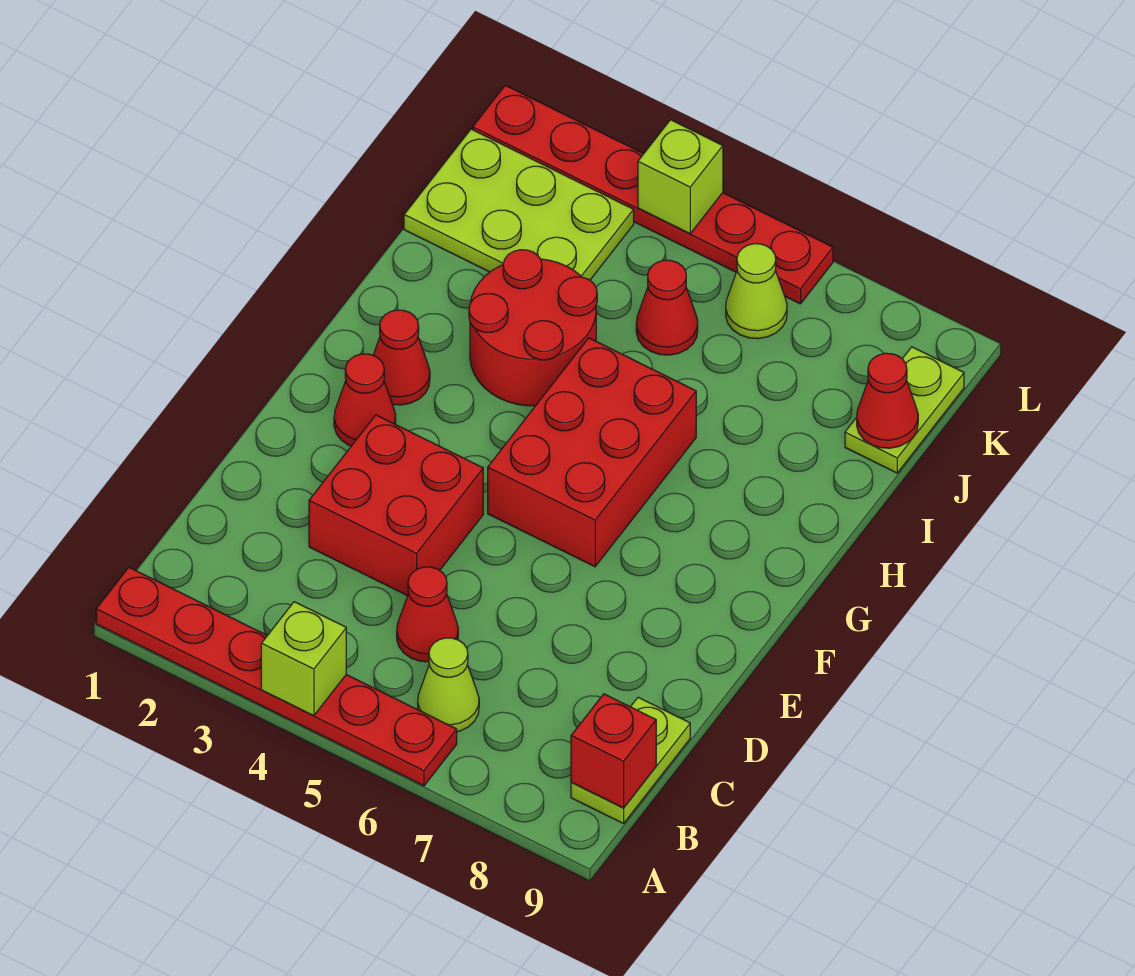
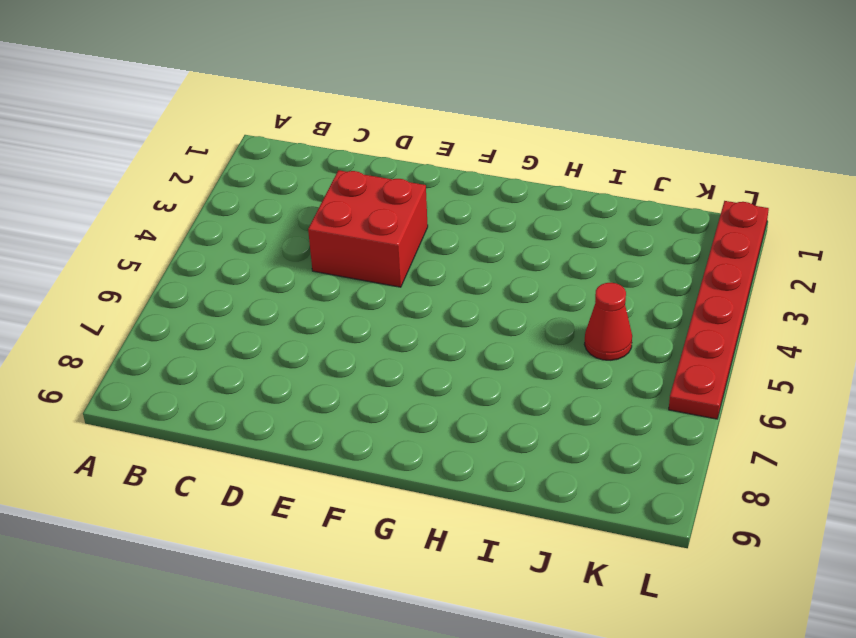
none -> red 1x6 plate [96,567,457,786]
none -> lime 1x1 cone [418,638,479,732]
none -> lime 1x2 plate [571,697,690,824]

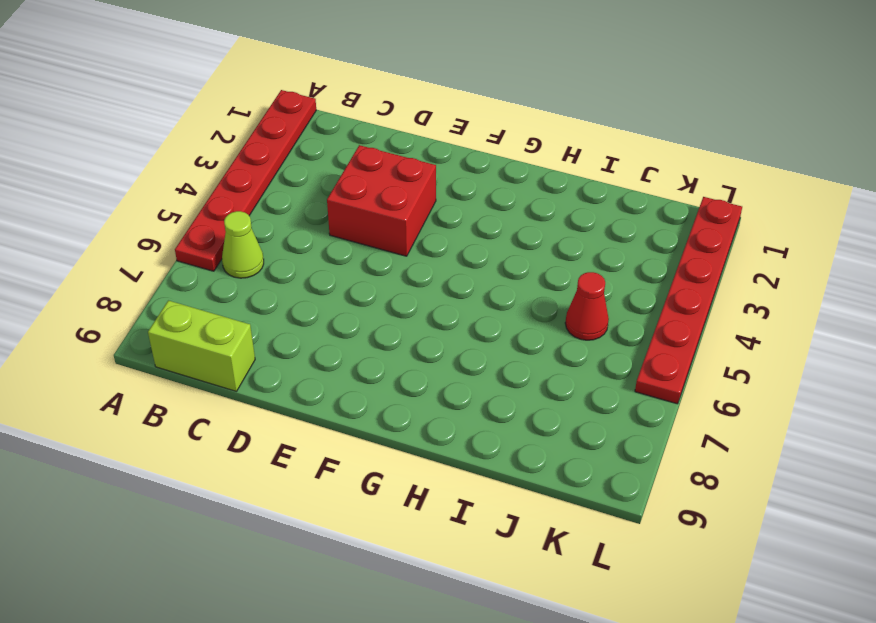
lime 1x2 brick [148,301,255,391] -> lime 1x2 plate [571,697,690,824]
none -> red 1x1 cone [397,567,458,662]
none -> red 1x1 cone [334,354,396,446]
none -> red 2x3 brick [488,338,696,567]

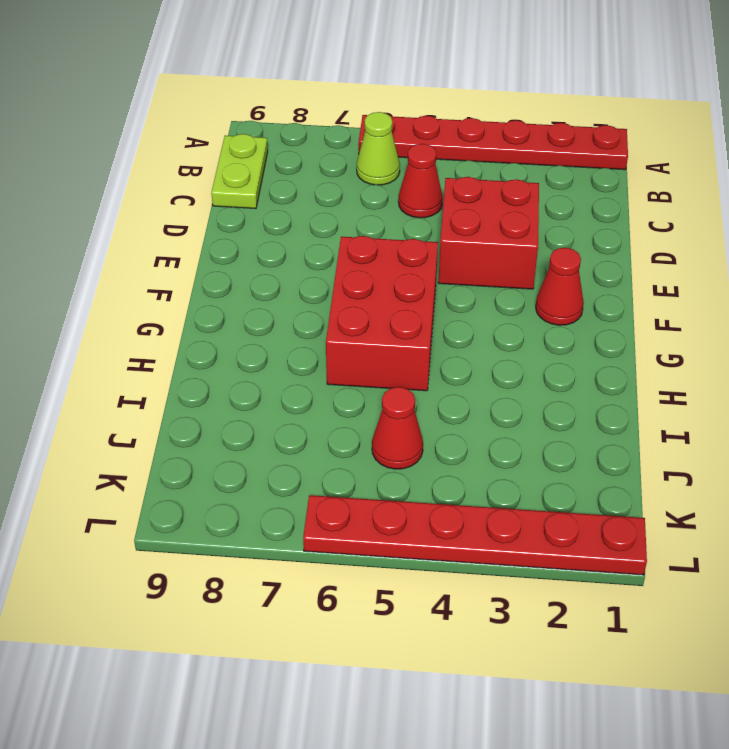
none -> red 1x1 cone [373,310,430,405]
none -> red 2x2 round brick [469,250,597,406]
none -> lime 2x3 plate [404,129,634,280]

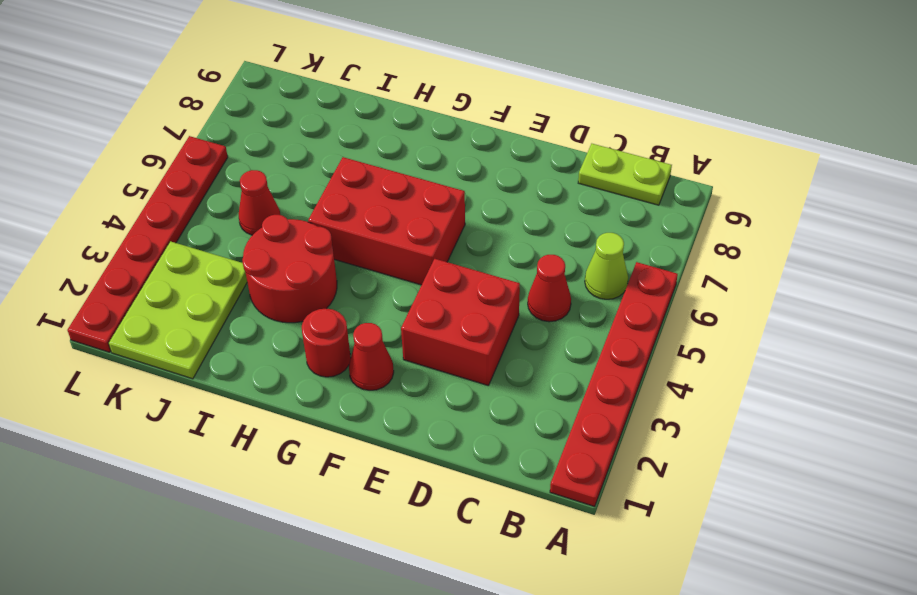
red 1x1 round brick [302,309,351,377] -> red 1x1 cone [373,310,430,405]
none -> lime 1x2 plate [845,347,964,473]
none -> lime 1x1 cone [726,244,787,339]
none -> lime 1x1 brick [261,602,346,716]

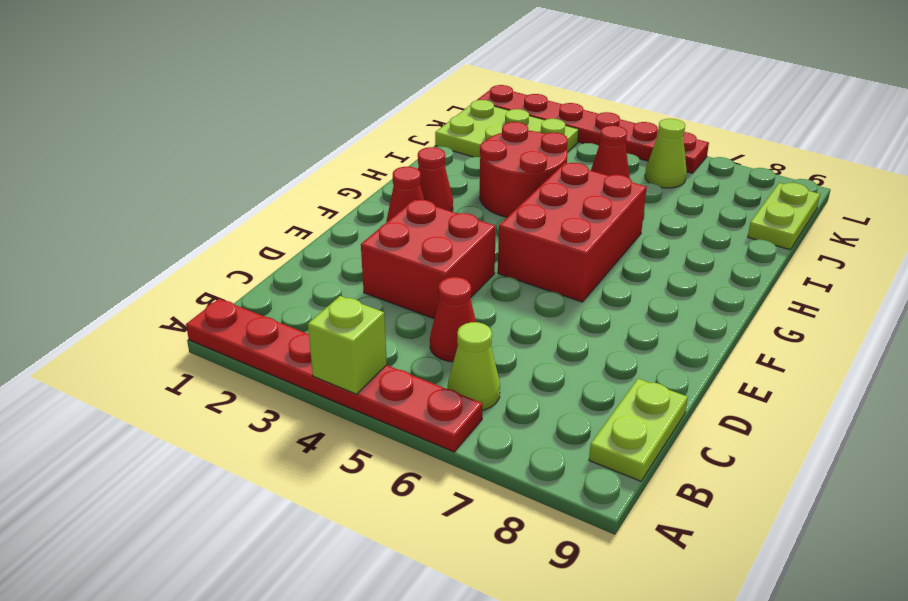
none -> red 1x1 brick [571,694,656,808]
none -> red 1x1 cone [857,353,918,448]
none -> lime 1x1 brick [638,120,723,234]

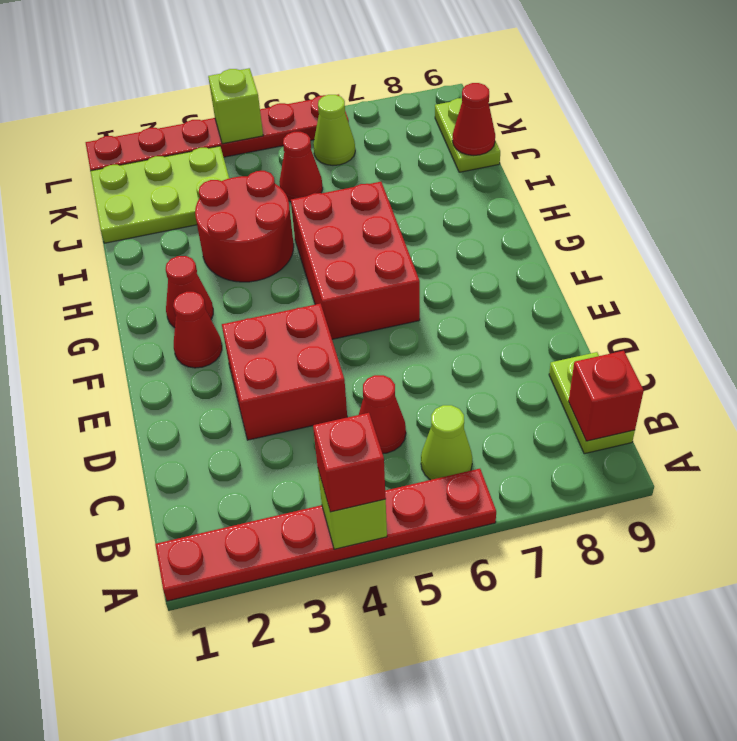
red 1x1 brick [313,413,386,512] -> none

